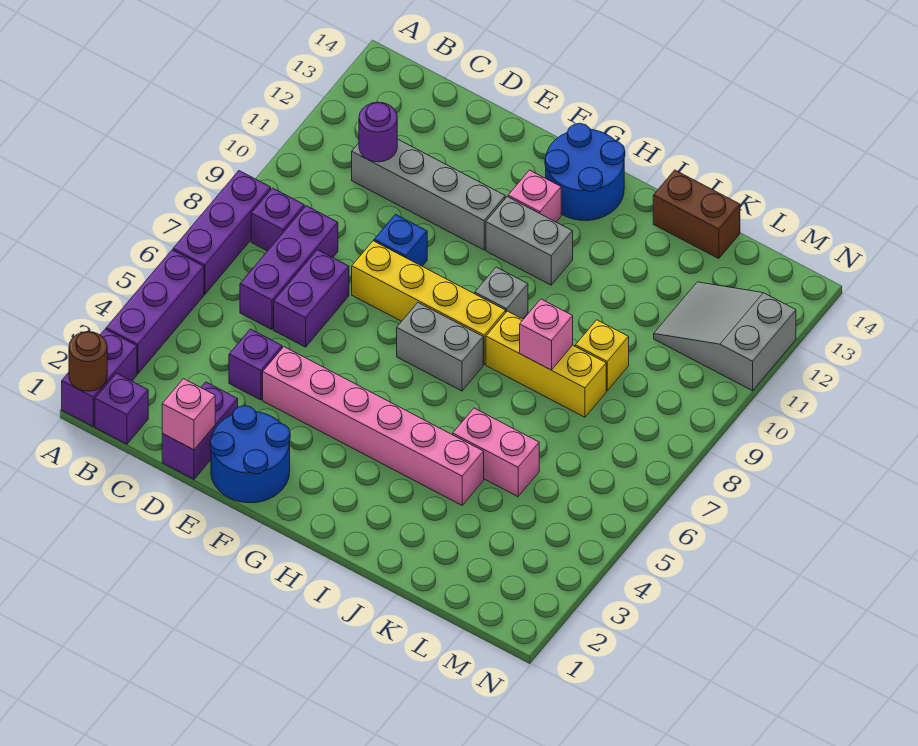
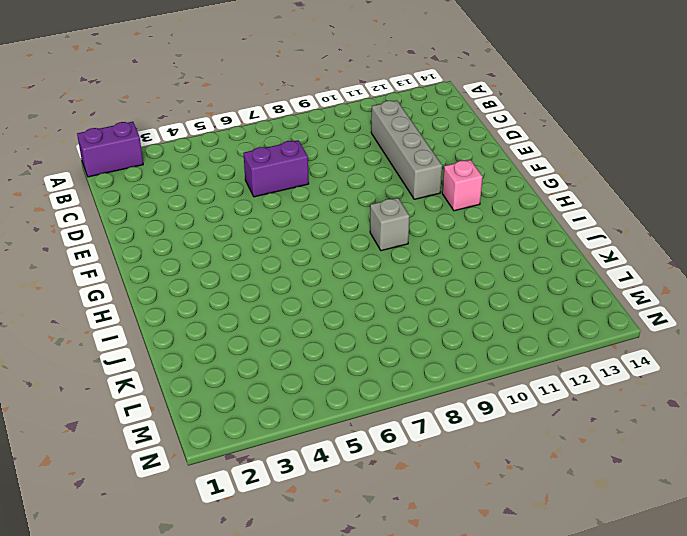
none -> purple 1x3 brick [106,250,204,374]
none -> purple 1x3 brick [173,171,271,294]
none -> purple 1x1 brick [95,373,148,444]

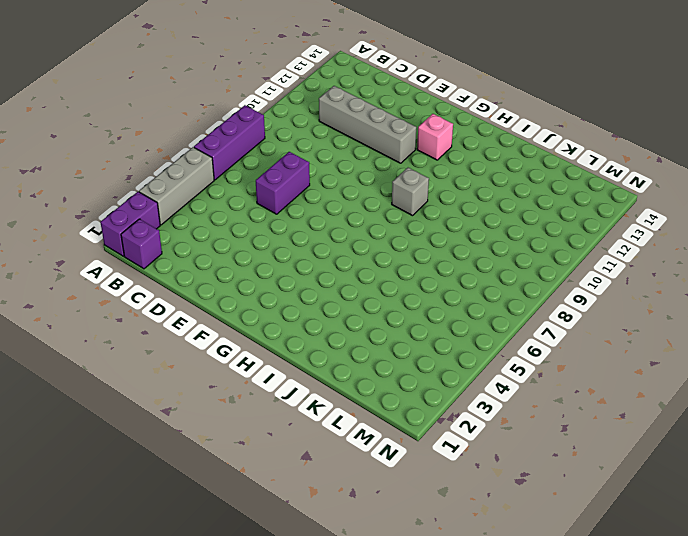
grey 1x3 brick [139,147,214,225] -> purple 1x3 brick [106,250,204,374]
none -> purple 1x1 brick [251,188,304,251]
none -> purple 1x3 brick [240,206,338,329]
none -> purple 1x2 brick [162,382,238,479]

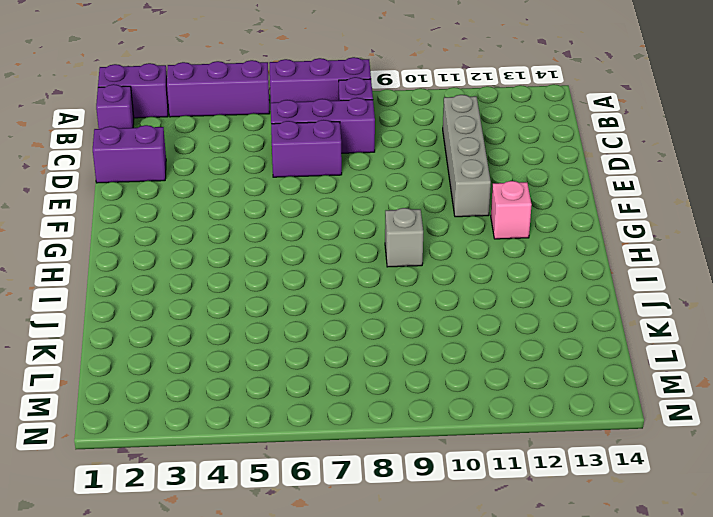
none -> purple 1x1 brick [229,329,282,400]
none -> blue 2x2 round brick [210,406,290,503]
none -> pink 1x6 brick [263,347,484,505]

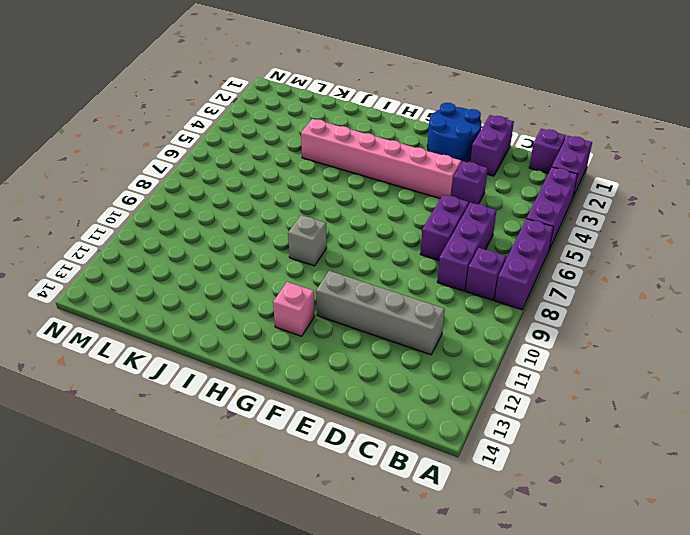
none -> yellow 1x4 brick [352,241,506,364]
none -> blue 1x1 brick [374,214,427,266]
none -> grey 1x2 brick [397,303,483,391]

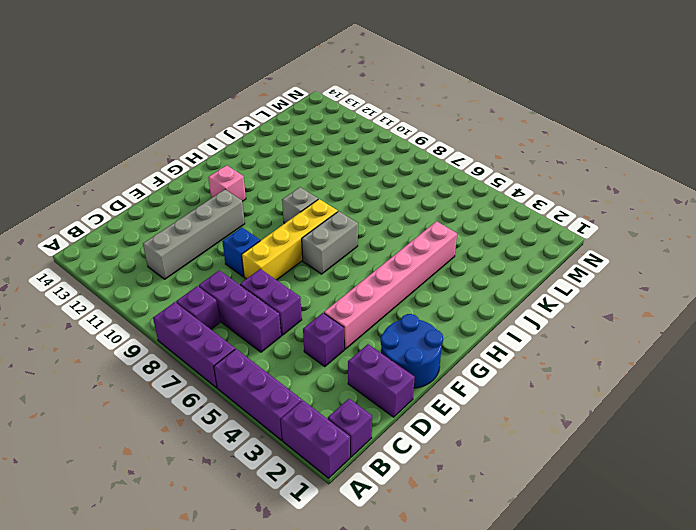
none -> grey 1x2 brick [486,197,573,285]
none -> blue 2x2 round brick [545,123,625,220]
none -> yellow 1x3 brick [486,311,606,417]

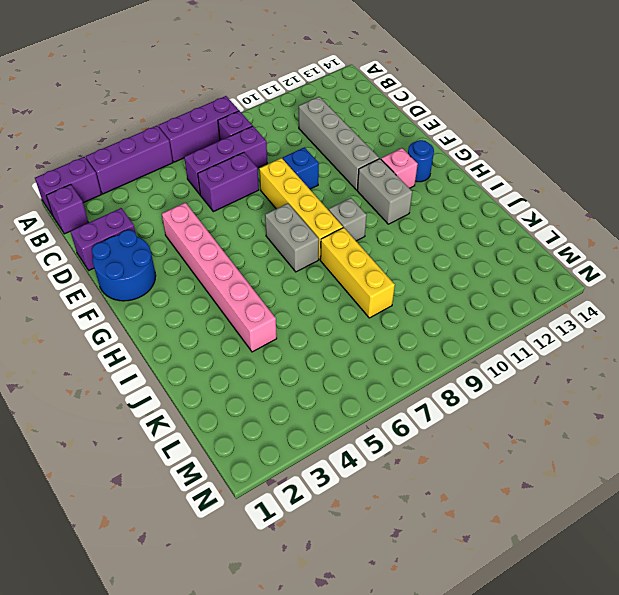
blue 1x1 round brick [408,140,434,182] -> blue 2x2 round brick [545,123,625,220]
none -> purple 1x1 brick [229,329,282,400]
none -> pink 1x2 brick [453,408,539,497]
none -> brown 1x2 brick [653,170,740,259]

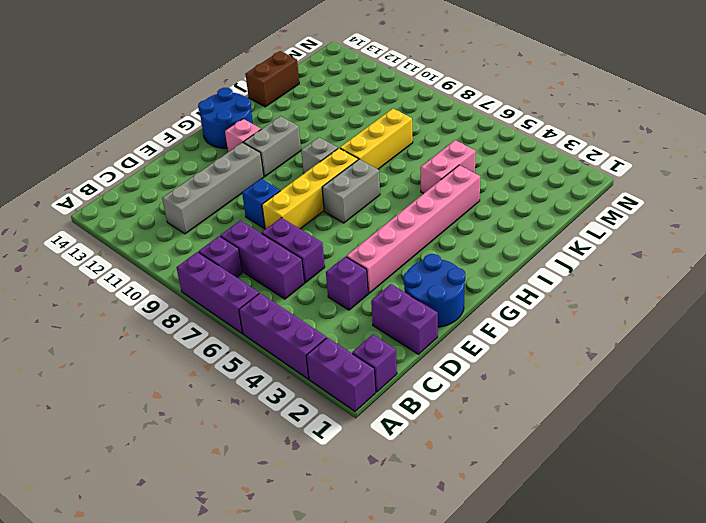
none -> yellow 1x1 brick [575,320,629,391]
none -> grey 2x3 slope [654,282,796,391]
none -> brown 1x1 round brick [69,332,107,391]

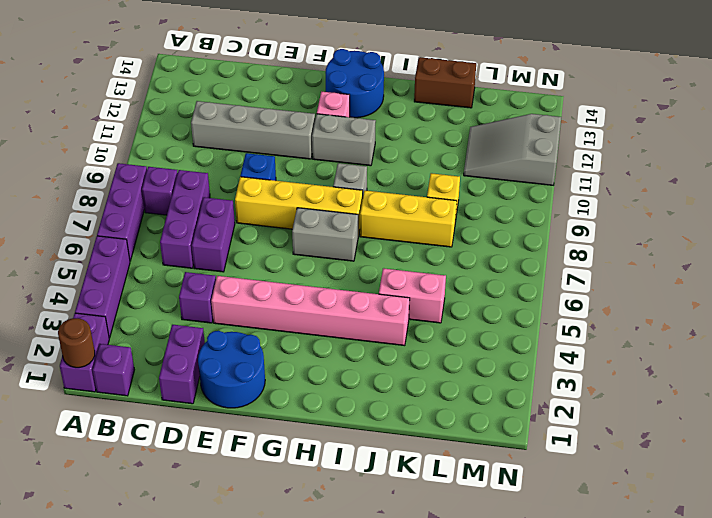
none -> purple 1x1 round brick [359,102,397,162]
none -> pink 1x1 brick [162,379,215,450]
none -> pink 1x1 brick [520,299,573,370]

